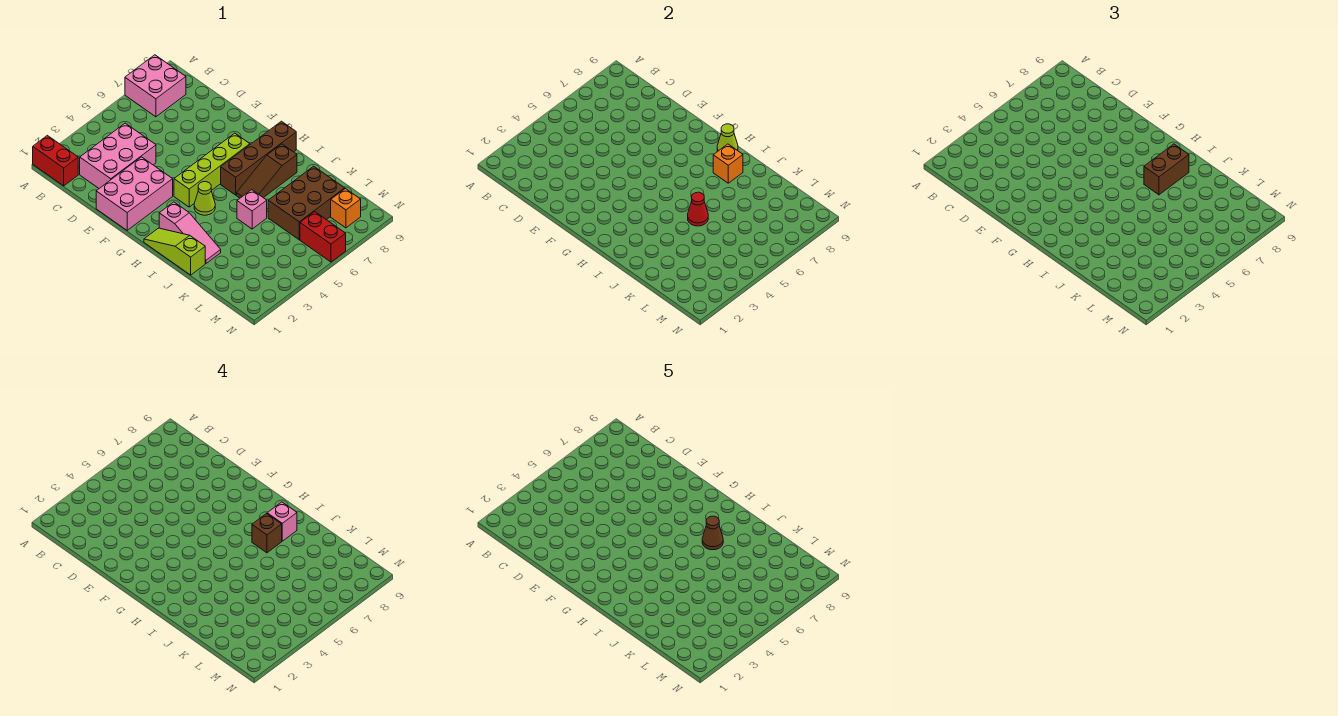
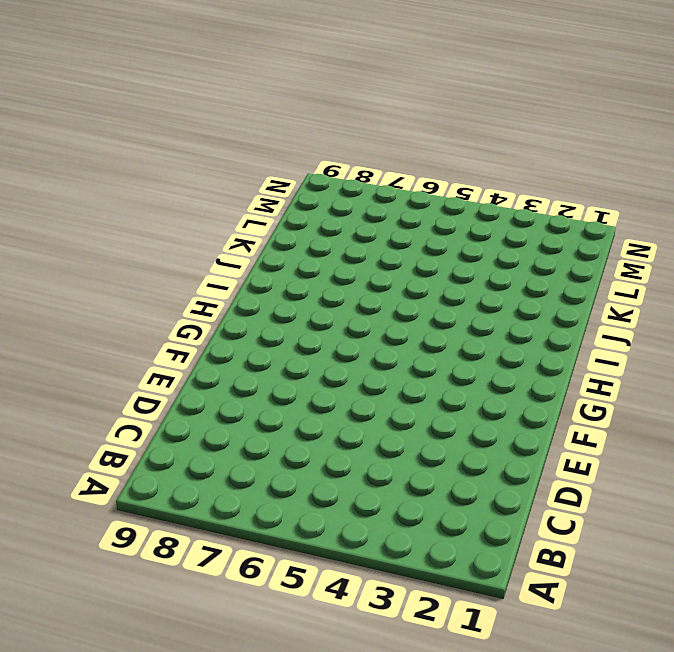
none -> red 1x2 brick [33,135,78,186]
none -> pink 2x2 brick [125,55,186,117]
none -> pink 2x3 brick [80,123,156,188]

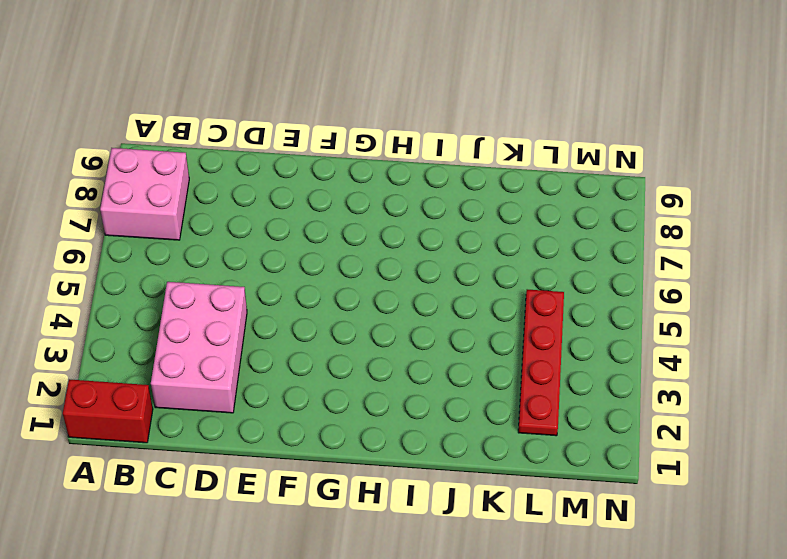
red 1x4 plate [518,289,564,436] -> none
none -> pink 2x3 brick [96,157,173,230]
none -> lime 1x4 brick [174,133,250,207]
none -> lime 1x3 slope [144,228,205,275]

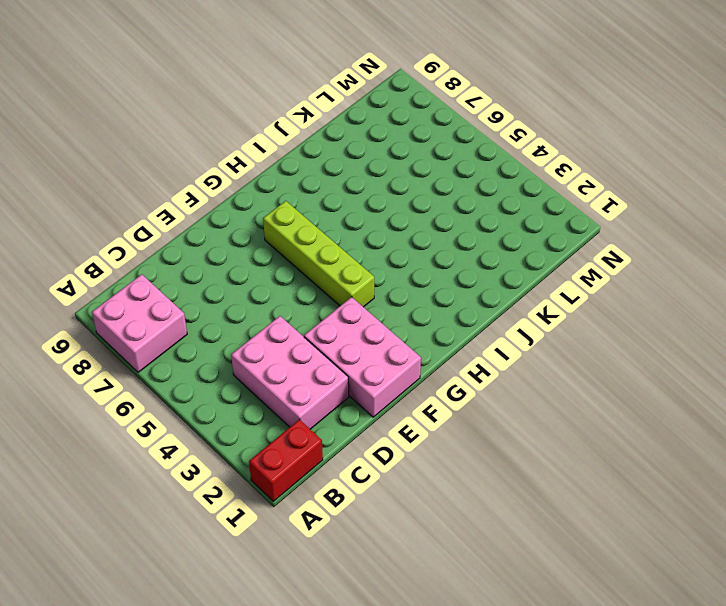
none -> lime 1x3 slope [144,228,205,275]
none -> pink 1x3 slope [159,202,221,263]
none -> lime 1x1 cone [194,182,215,215]

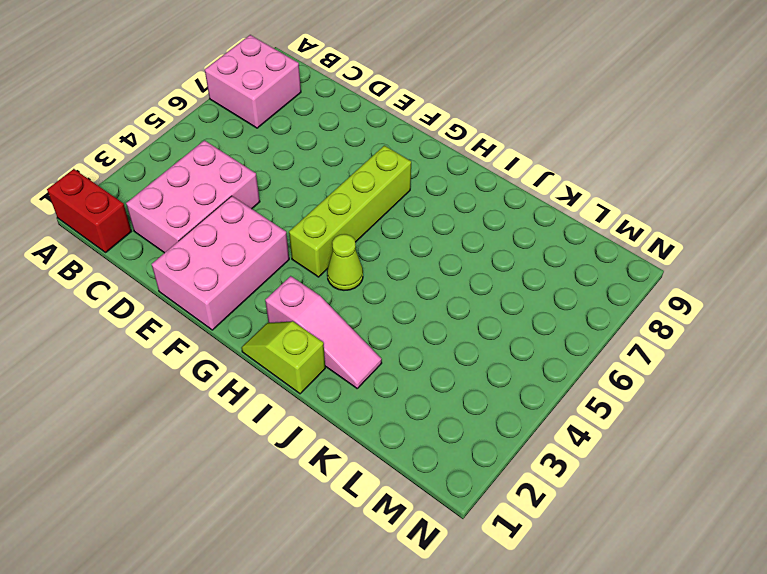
lime 1x2 slope [242,321,325,394] -> lime 1x3 slope [144,228,205,275]
none -> brown 1x4 brick [221,121,296,195]
none -> brown 1x3 slope [237,144,297,198]
none -> pink 1x1 brick [237,190,267,229]

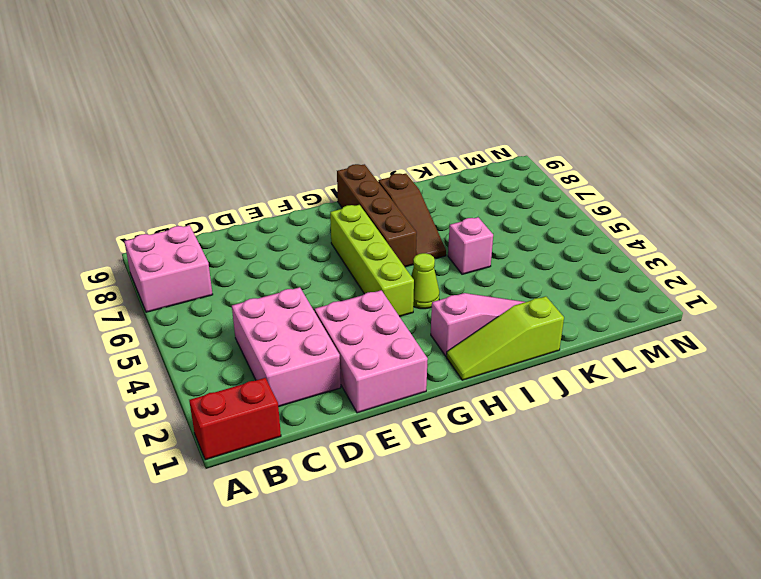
none -> brown 2x3 brick [268,166,345,240]
none -> red 1x2 brick [300,212,346,262]
none -> orange 1x1 brick [331,189,361,228]

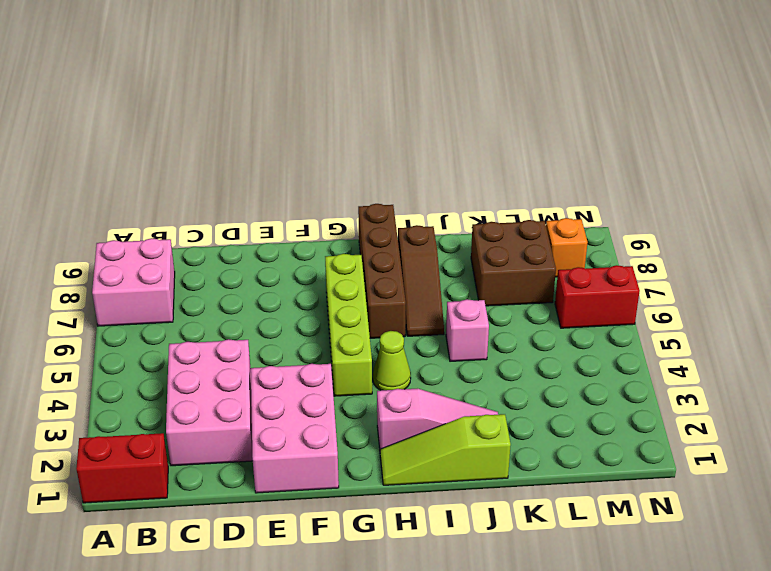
brown 2x2 brick [471,220,556,306] -> brown 2x3 brick [268,166,345,240]
none -> lime 1x1 cone [717,124,738,152]
none -> orange 1x1 brick [713,144,743,183]
none -> red 1x1 cone [688,192,708,226]

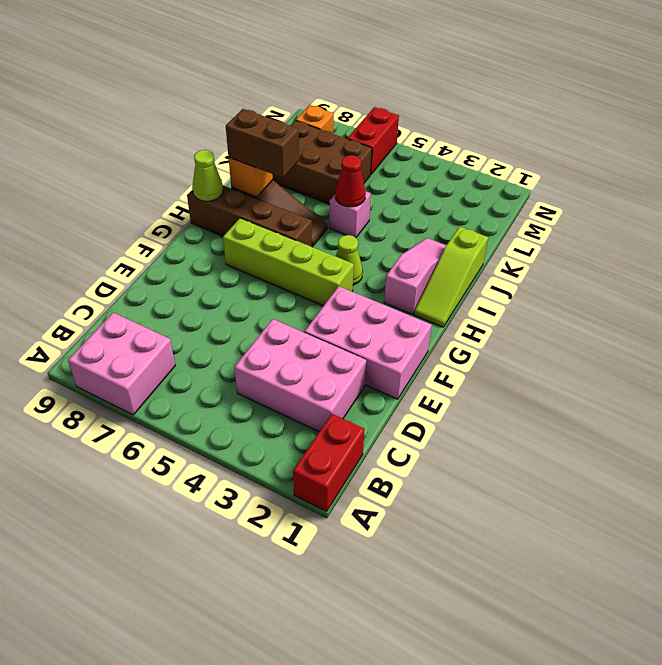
none -> brown 1x1 brick [252,514,282,553]
none -> pink 1x1 brick [267,502,297,541]
none -> brown 1x1 cone [702,516,723,550]

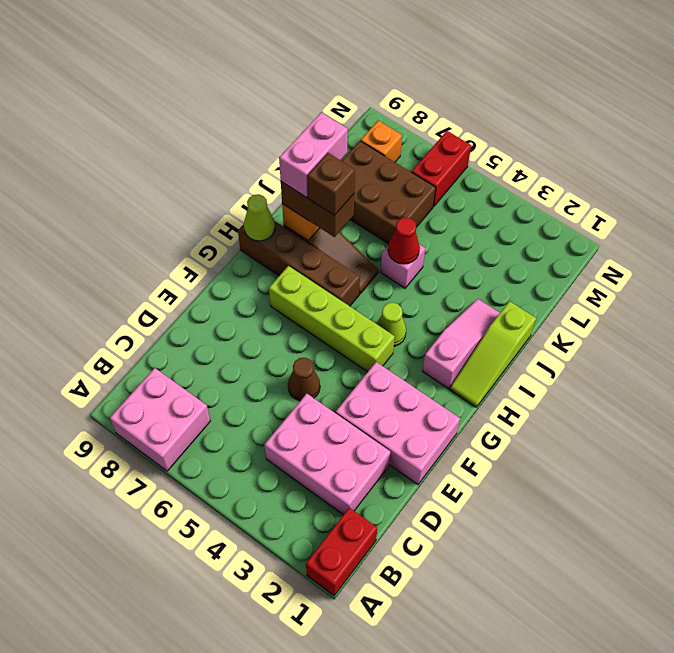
brown 1x1 cone [288,358,320,401] -> brown 1x1 cone moved to [702,516,723,550]
pink 1x2 brick [279,112,348,198] -> pink 1x1 brick [267,502,297,541]

